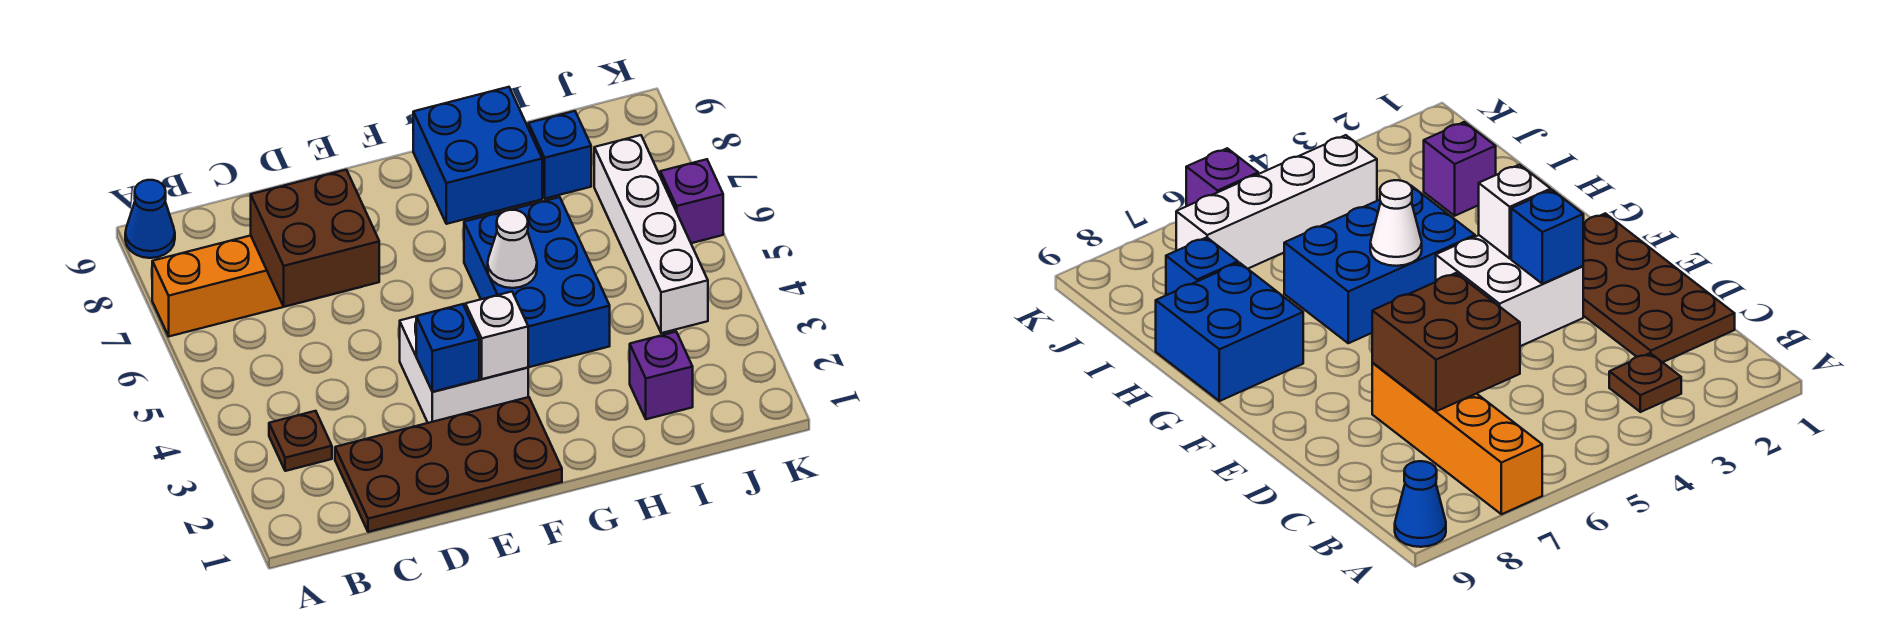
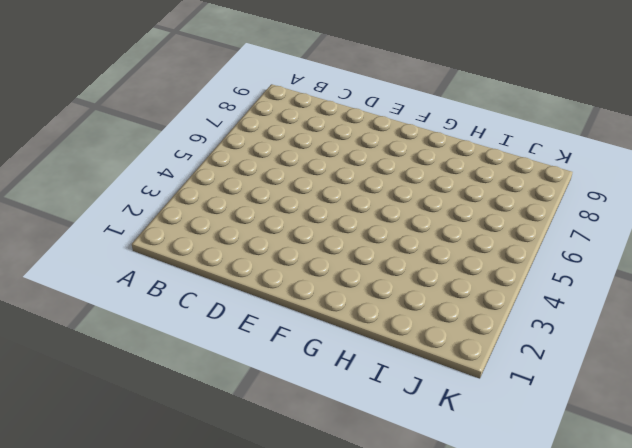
none -> orange 1x4 brick [152,236,284,336]
none -> blue 1x1 cone [125,180,175,258]
none -> brown 1x1 plate [269,411,332,471]

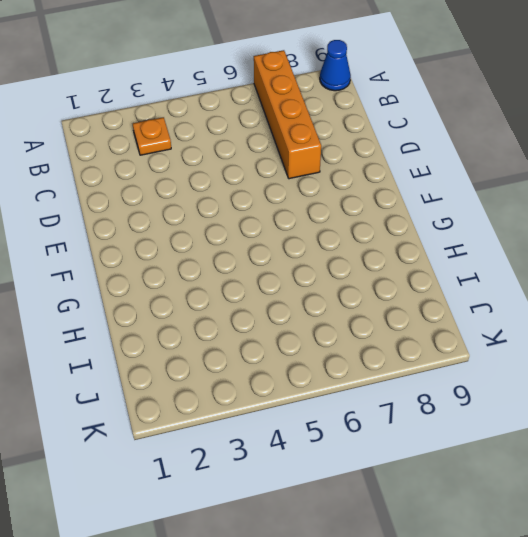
orange 1x1 plate [133,117,171,155] -> brown 1x1 plate [269,411,332,471]
none -> brown 2x4 plate [335,397,562,532]
none -> white 2x2 brick [400,304,528,423]
none -> blue 2x3 brick [464,197,610,367]

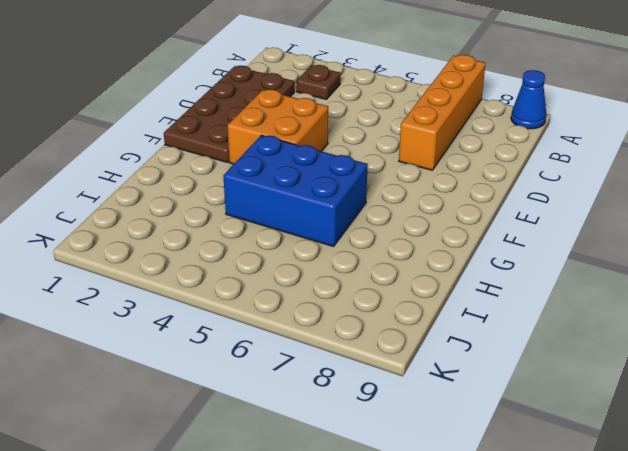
orange 2x2 brick [228,89,328,164] -> white 2x2 brick [400,304,528,423]
none -> blue 2x2 brick [413,87,542,224]
none -> purple 1x1 brick [630,332,693,419]
none -> blue 1x1 brick [528,111,591,199]

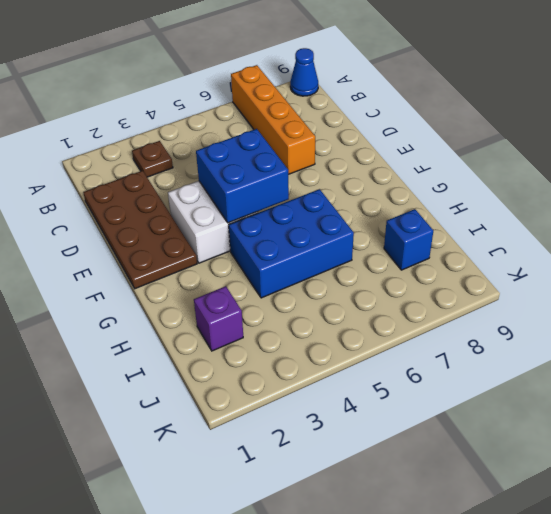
blue 2x2 brick [196,129,289,223] -> blue 2x2 brick moved to [413,87,542,224]
none -> white 1x4 brick [594,135,708,333]
none -> purple 1x1 brick [660,159,723,243]
none -> brown 2x2 brick [251,170,379,307]

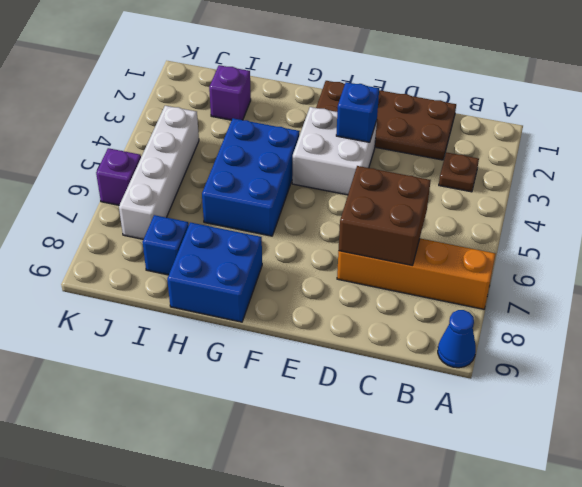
none -> white 1x1 brick [466,292,528,379]
none -> white 1x1 cone [488,210,537,288]

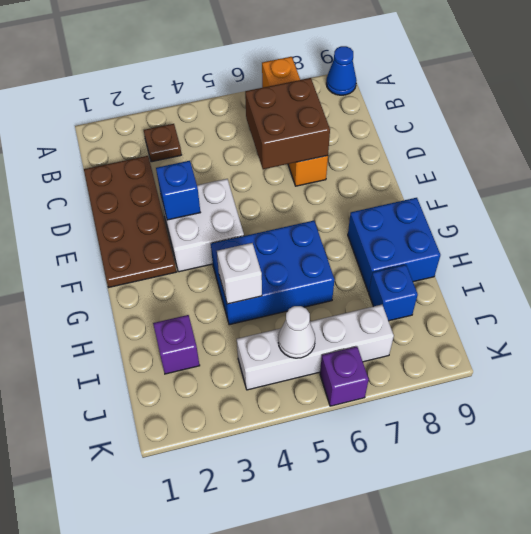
white 1x1 brick [217,243,262,304] -> white 1x1 brick moved to [466,292,528,379]
white 1x1 cone [278,306,315,358] -> white 1x1 cone moved to [488,210,537,288]

